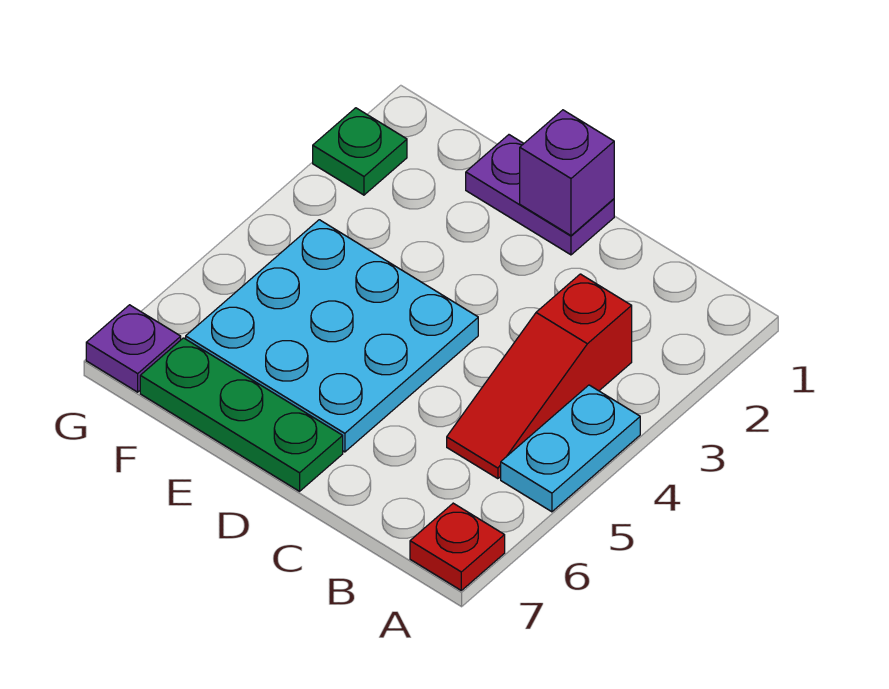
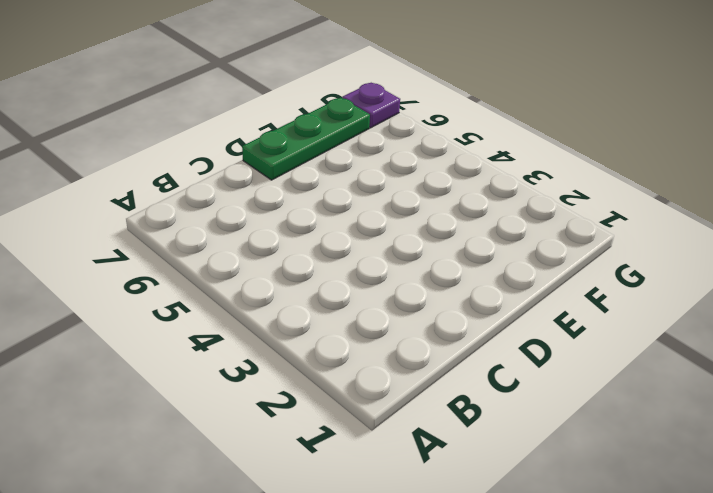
none -> cyan 1x2 plate [501,385,640,512]
none -> red 1x1 plate [410,503,505,590]

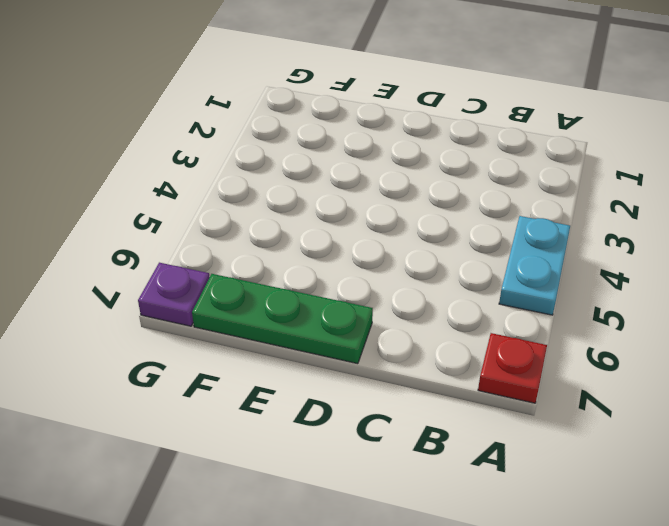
none -> red 1x3 slope [447,274,632,479]
none -> purple 1x2 plate [466,135,614,255]

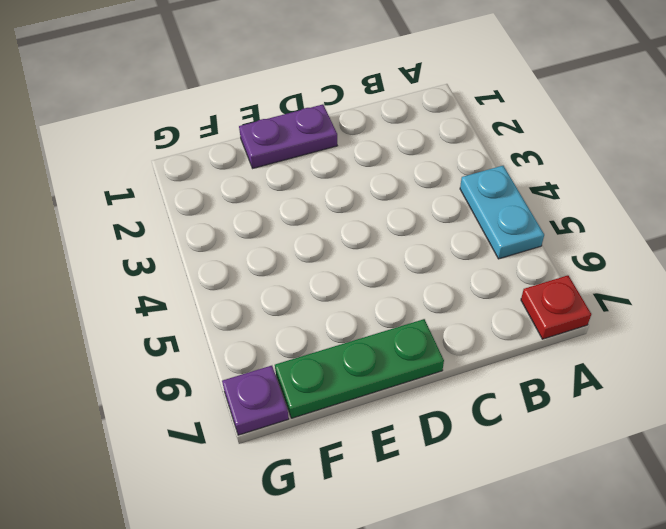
none -> red 1x3 slope [447,274,632,479]
none -> cyan 3x3 plate [186,220,478,452]

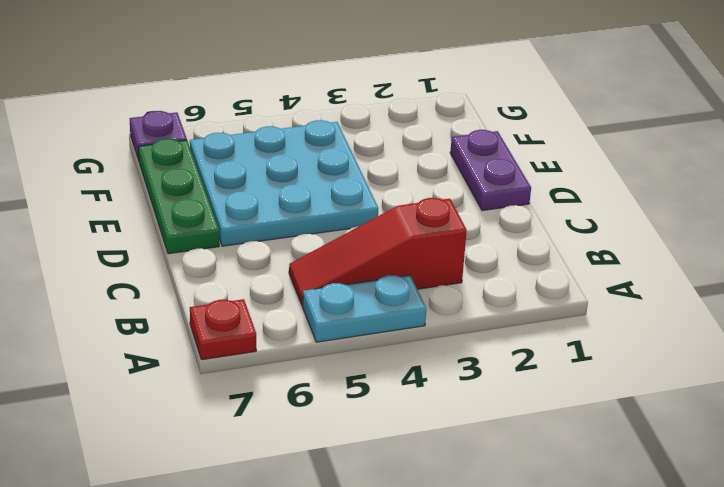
none -> green 1x1 plate [313,108,407,195]
none -> purple 1x1 brick [520,110,614,236]

